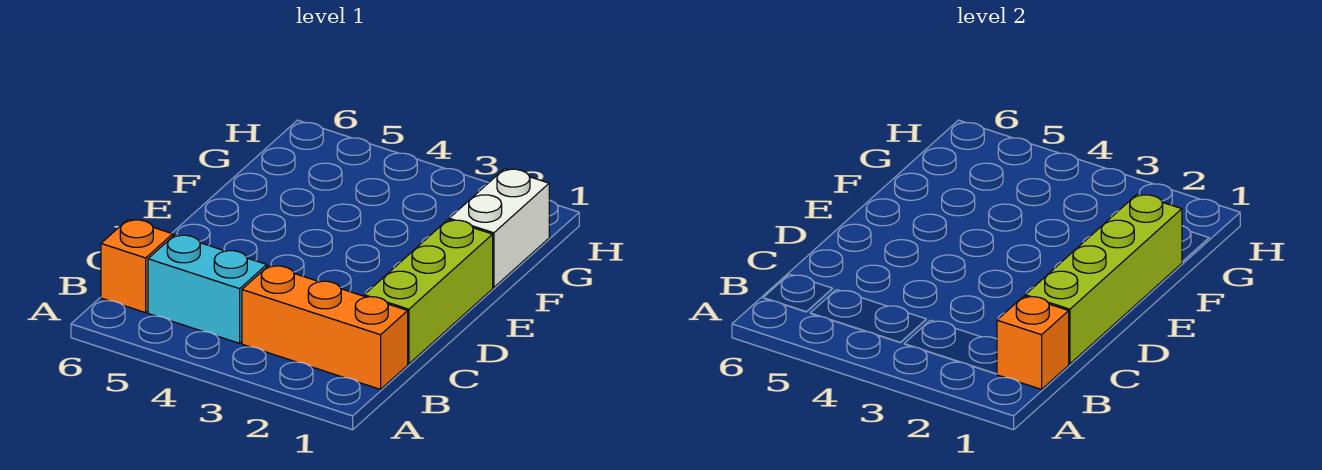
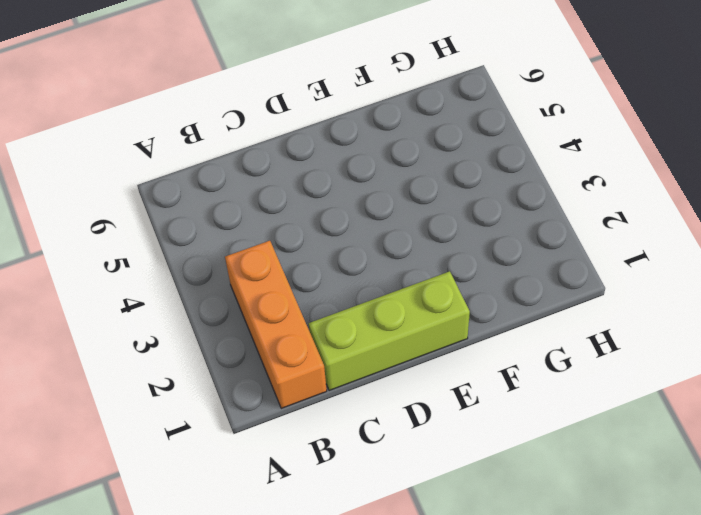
none -> cyan 1x2 brick [148,235,267,343]
none -> orange 1x1 brick [101,219,173,313]

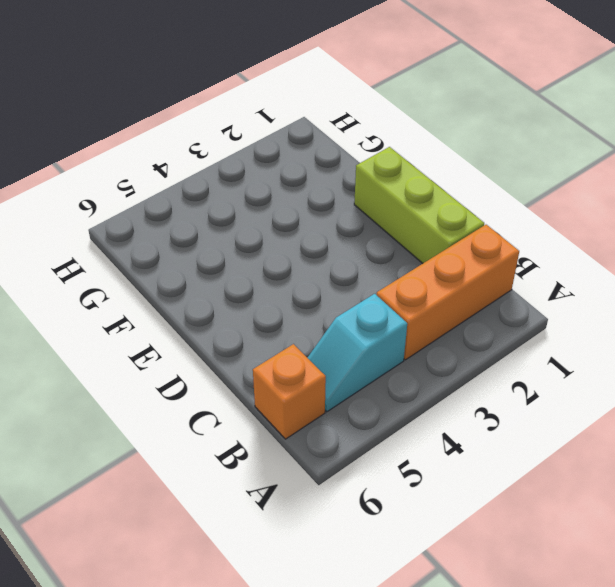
cyan 1x2 slope [308,294,407,412] -> cyan 1x2 brick [148,235,267,343]
none -> white 1x2 brick [449,169,549,288]
none -> orange 1x1 brick [997,296,1069,389]

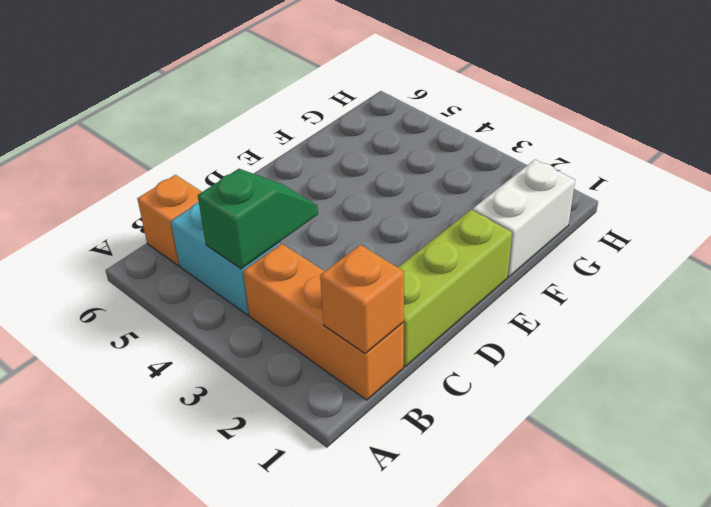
green 1x2 slope [198,169,318,269] -> none
none -> lime 1x4 brick [1025,194,1182,364]

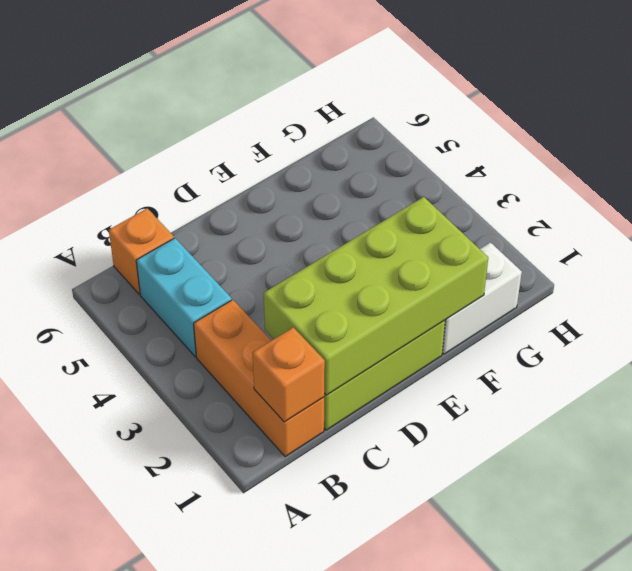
lime 2x4 brick [264,197,488,395] -> lime 1x4 brick [1025,194,1182,364]

